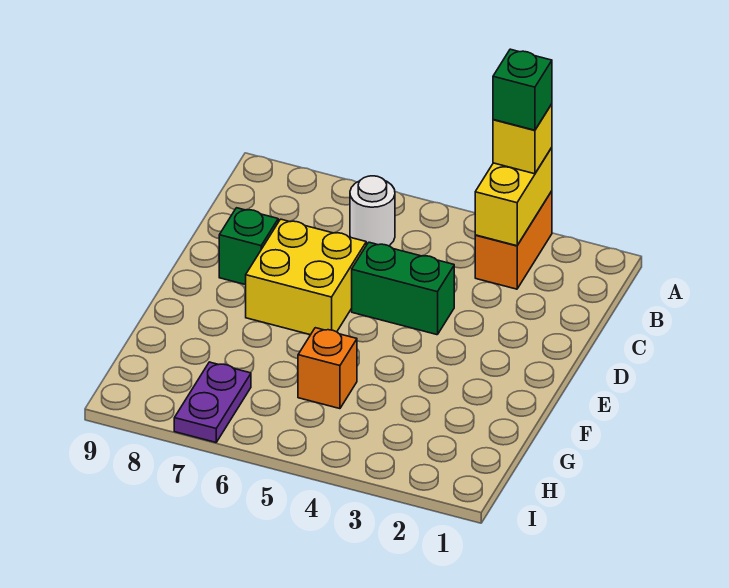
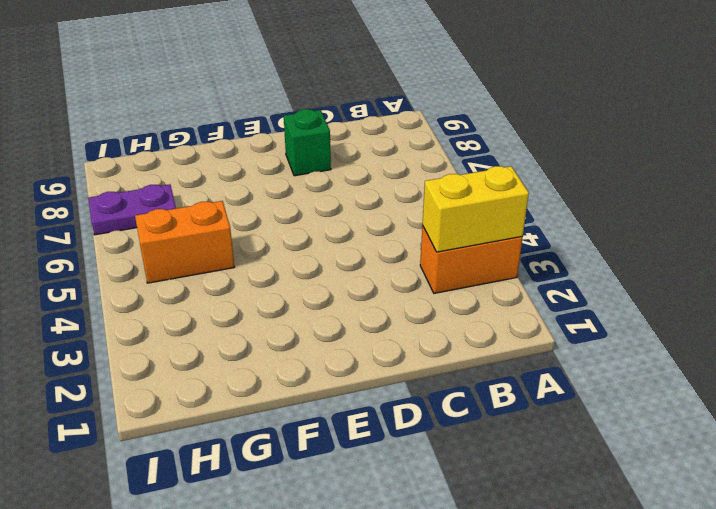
orange 1x2 brick [135,201,234,283] -> orange 1x1 brick [298,328,357,409]
none -> white 1x1 round brick [350,176,395,246]
none -> green 1x2 brick [352,242,454,335]

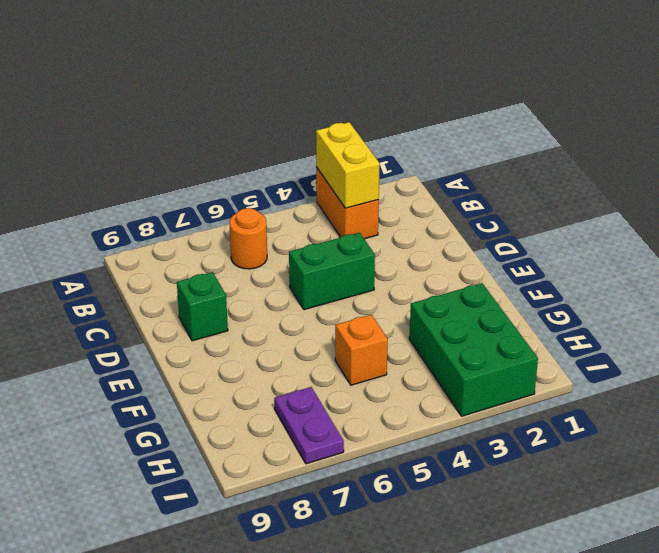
orange 1x1 round brick [229,208,267,269] -> white 1x1 round brick [350,176,395,246]
green 2x3 brick [409,283,538,416] -> none
none -> yellow 2x2 brick [246,219,366,335]
none -> yellow 1x1 brick [493,104,552,174]

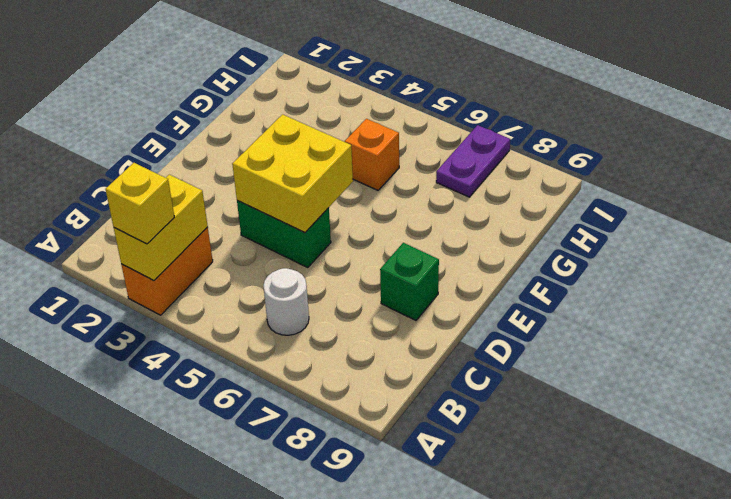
yellow 2x2 brick [232,114,353,233] -> yellow 2x2 brick moved to [246,219,366,335]
none -> green 1x1 brick [493,49,552,130]

